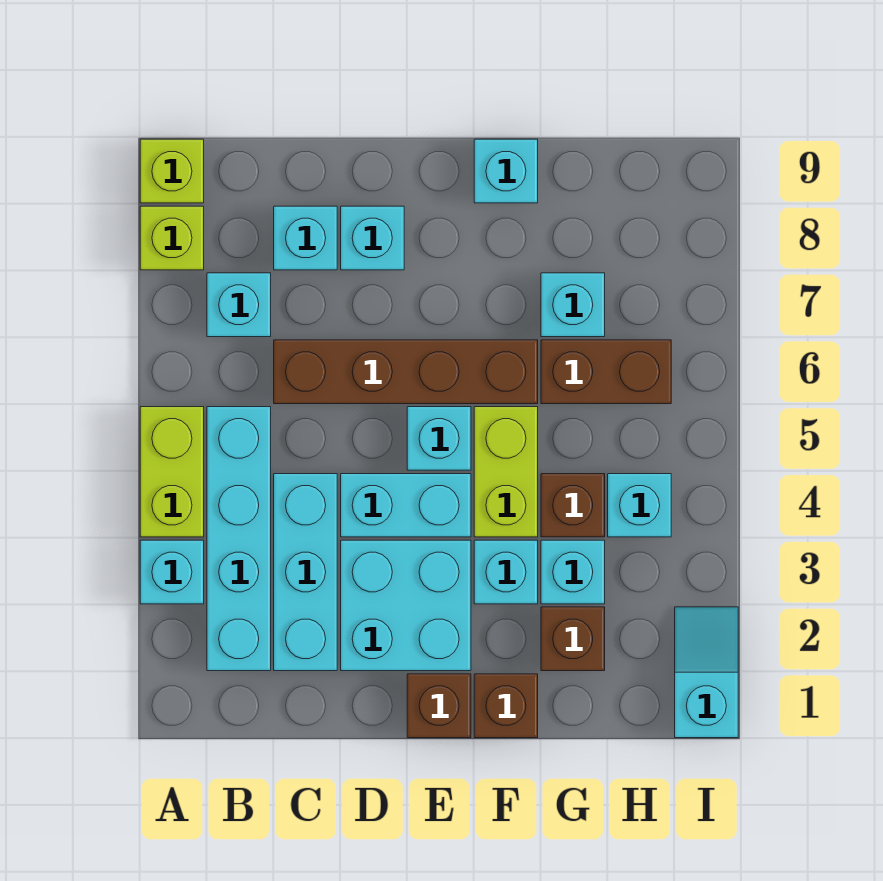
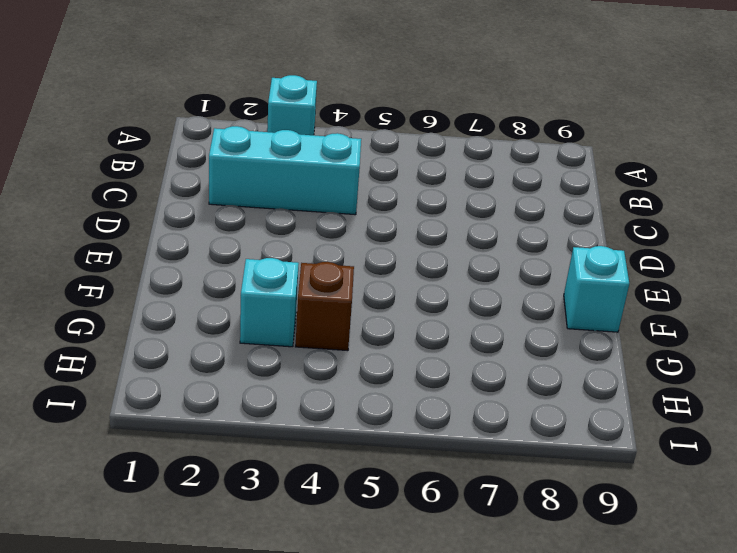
none -> lime 1x2 brick [140,407,204,537]
none -> lime 1x1 brick [140,206,204,270]
none -> lime 1x1 brick [140,139,204,203]

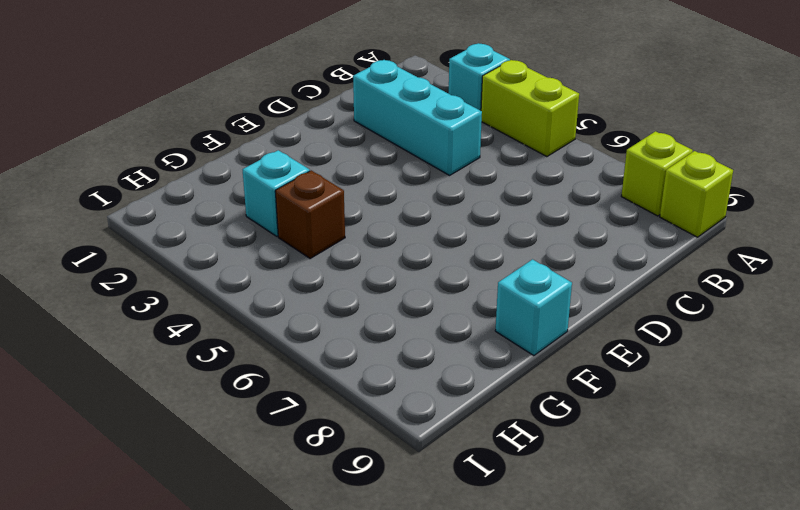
none -> cyan 1x4 brick [207,407,271,671]
none -> cyan 1x1 brick [207,273,271,337]
none -> brown 1x4 brick [274,340,538,404]

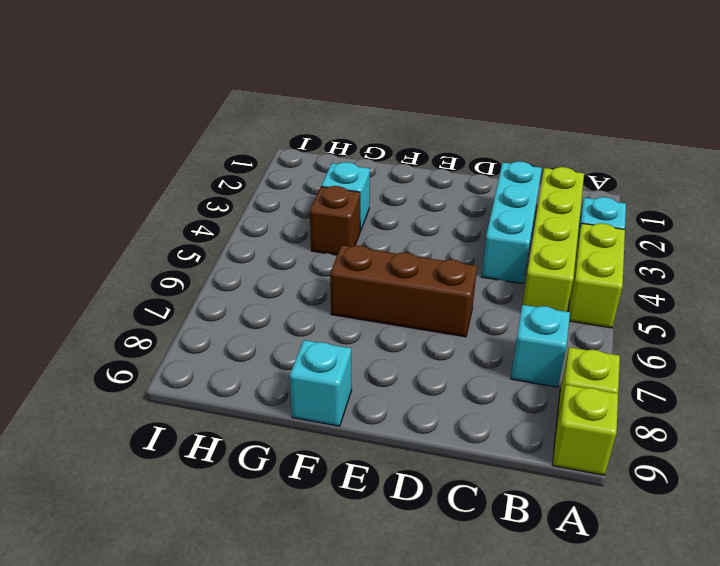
lime 1x4 brick [522,167,584,312] -> cyan 1x4 brick [207,407,271,671]
brown 1x3 brick [330,245,477,337] -> brown 1x4 brick [274,340,538,404]
none -> cyan 1x1 brick [274,206,337,270]
none -> cyan 2x2 brick [341,540,471,671]
none -> cyan 1x2 brick [341,474,471,537]

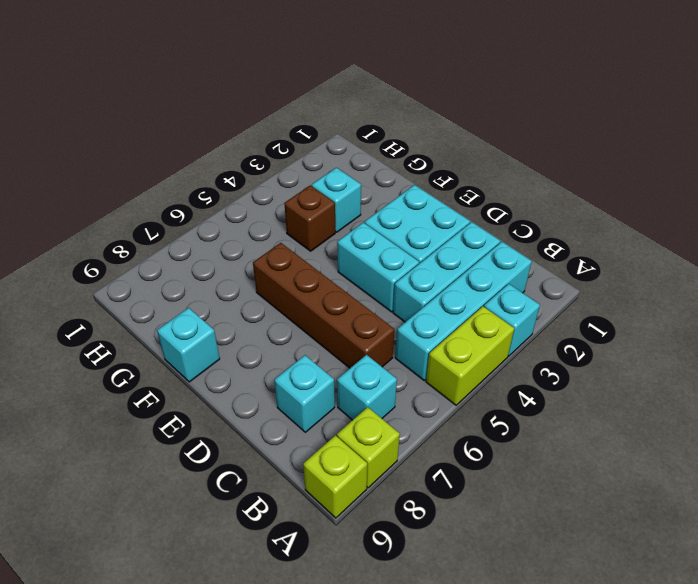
none -> cyan 1x1 brick [341,206,404,270]
none -> brown 1x1 brick [407,674,471,738]
none -> cyan 1x1 brick [407,407,471,470]

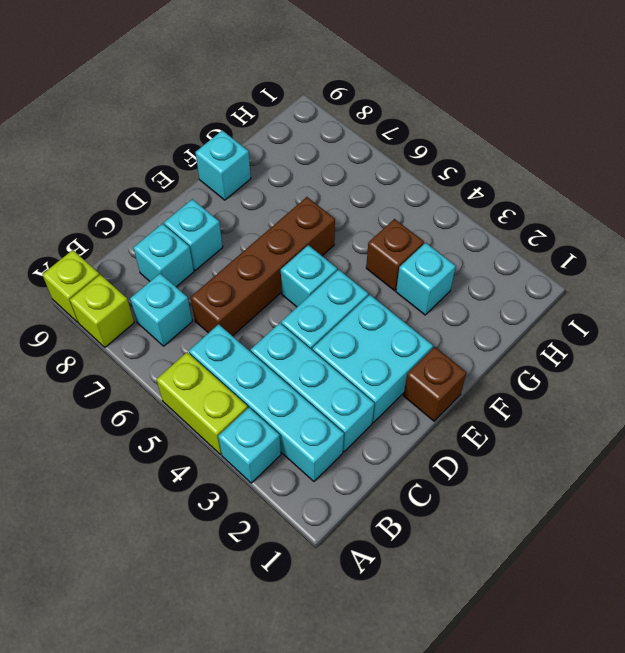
none -> brown 1x1 brick [474,674,538,738]
none -> cyan 1x1 brick [474,540,538,604]
none -> lime 1x2 brick [474,407,538,537]

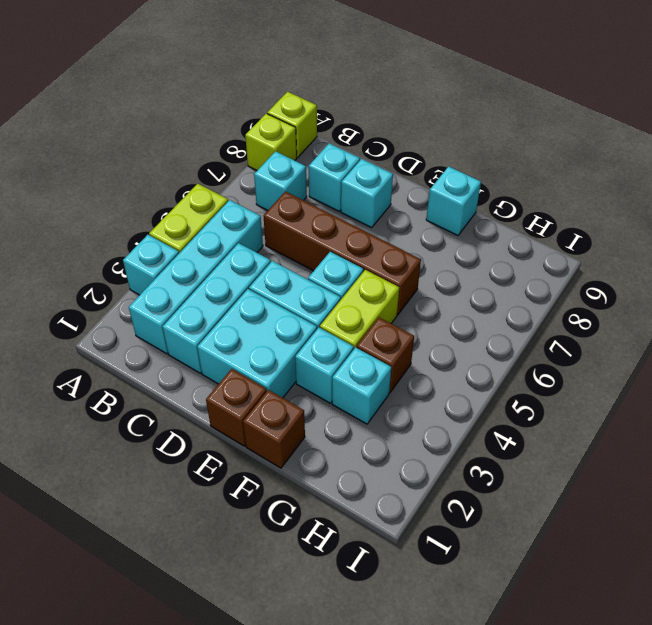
none -> brown 1x1 brick [541,607,605,671]
none -> brown 1x2 brick [541,340,671,404]
none -> cyan 1x1 brick [541,273,605,337]

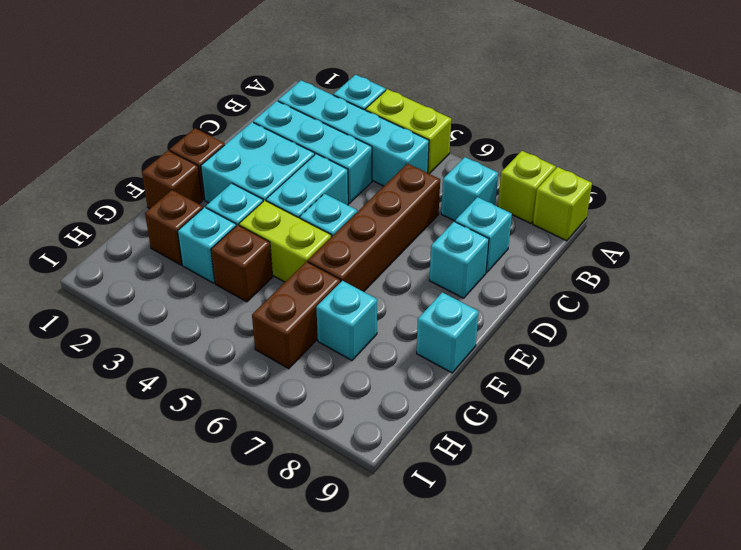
none -> cyan 1x1 brick [608,474,671,537]
none -> cyan 1x2 slope [675,607,738,738]

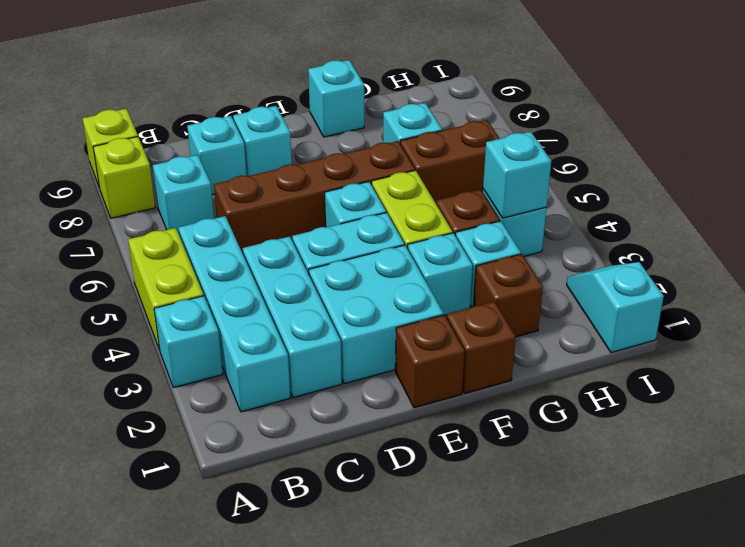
cyan 1x1 brick [483,131,551,218] -> none

